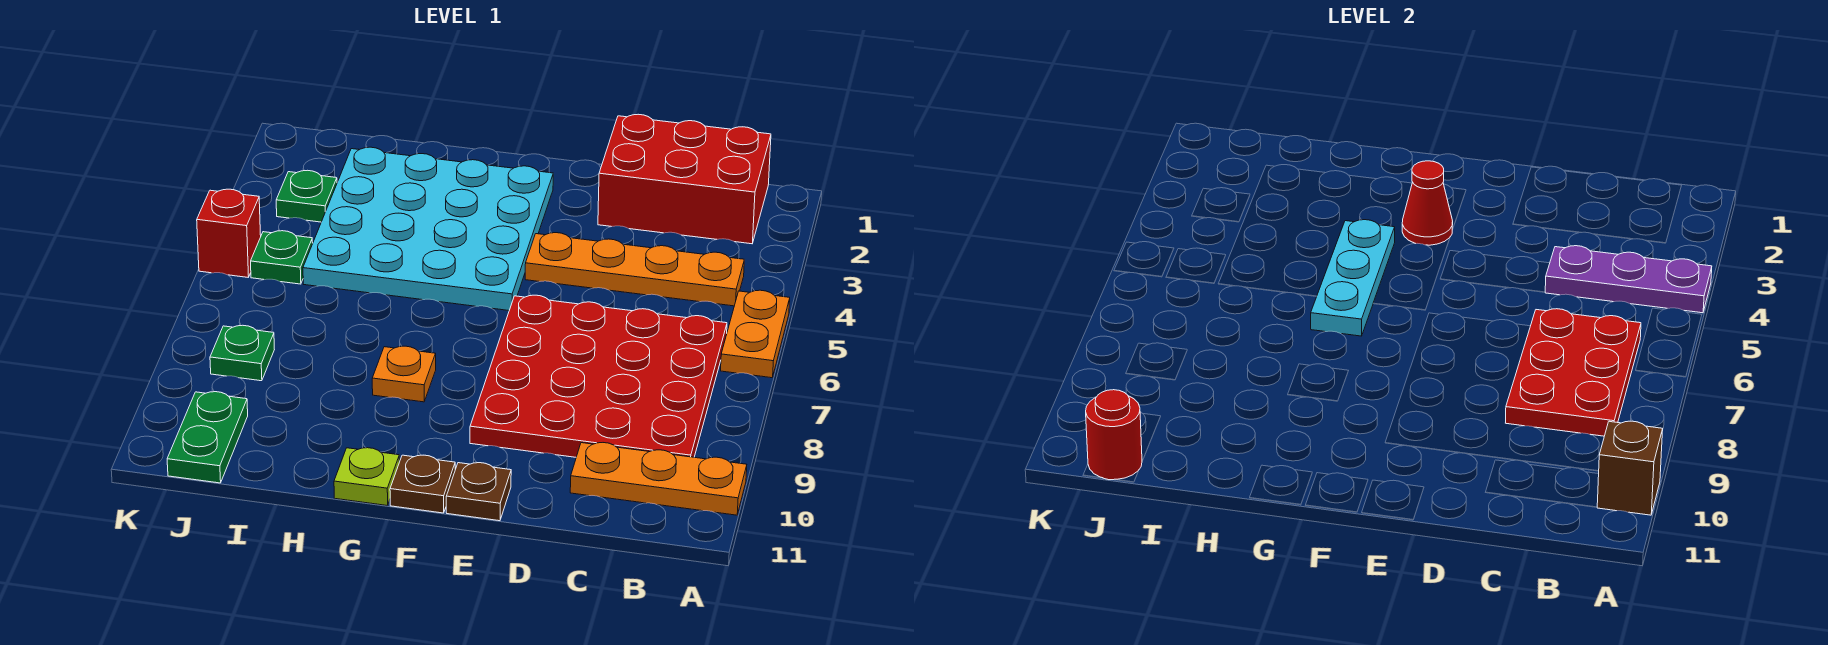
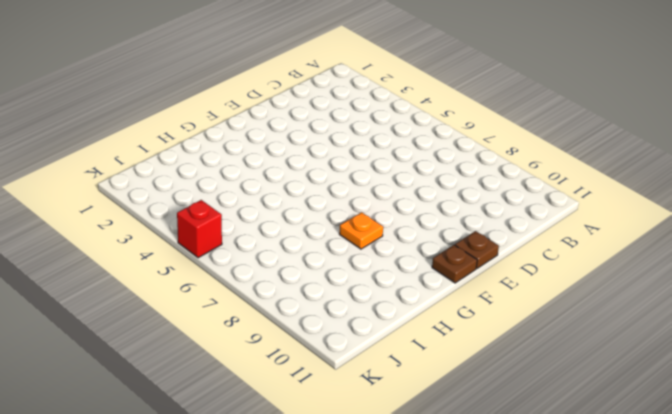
none -> orange 1x2 plate [721,290,790,378]
none -> orange 1x3 plate [570,443,747,515]
none -> red 2x3 brick [598,114,771,244]

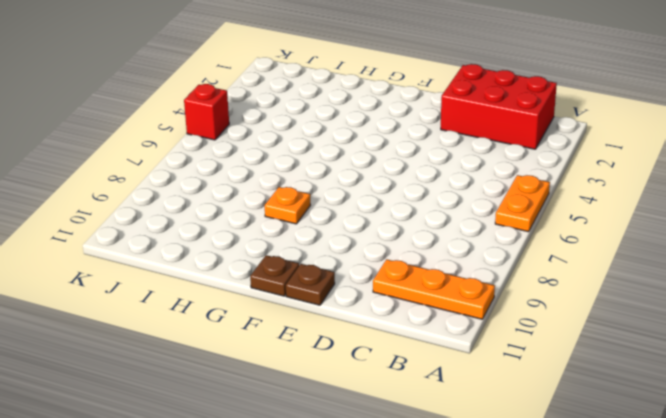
none -> orange 1x4 plate [525,233,744,306]
none -> red 4x4 plate [470,295,727,457]
none -> cyan 4x4 plate [303,147,553,311]

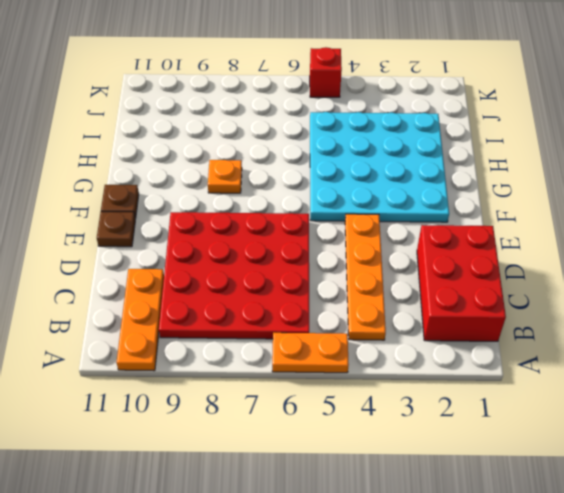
none -> lime 1x1 plate [334,448,399,505]
none -> green 1x1 plate [276,170,337,222]
none -> green 1x1 plate [251,231,313,284]

